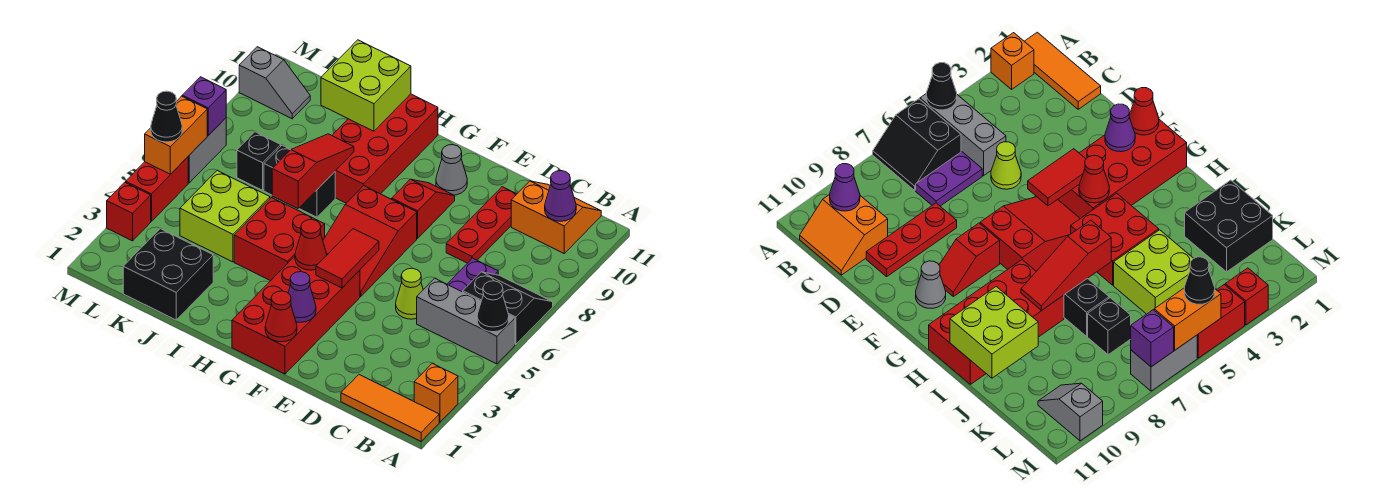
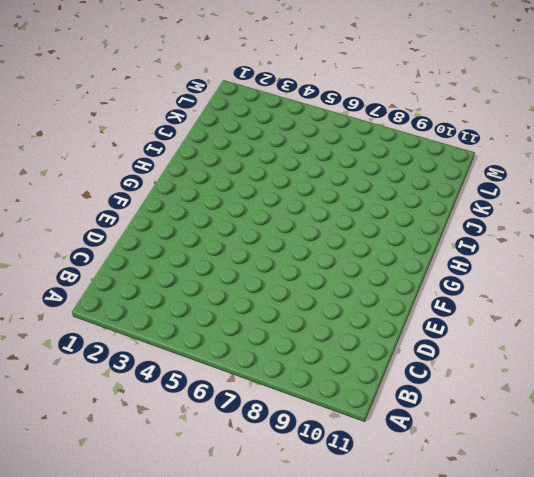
none -> orange 1x3 tile [341,375,439,441]
none -> orange 1x1 brick [414,363,458,422]
none -> grey 1x3 brick [417,278,515,364]
none -> black 2x2 slope [463,272,553,345]

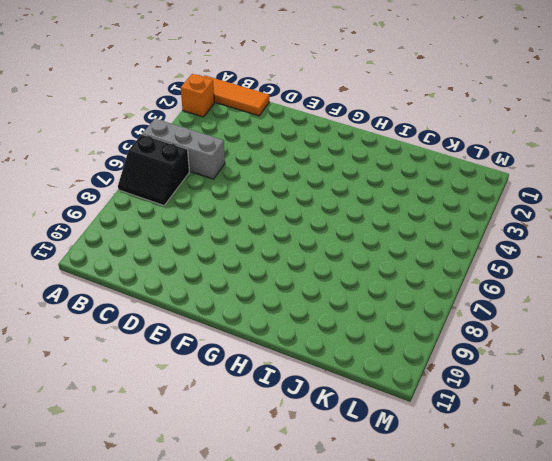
none -> orange 2x2 slope [511,181,601,253]
none -> purple 1x2 plate [447,258,498,292]
none -> lime 1x1 cone [396,268,423,319]
none -> red 1x3 plate [446,187,516,263]

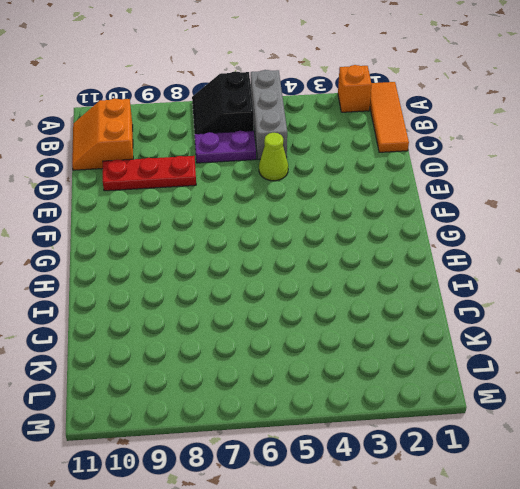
none -> red 2x4 brick [232,254,360,374]
none -> red 2x3 slope [323,186,417,297]
none -> red 1x2 slope [392,179,455,238]
none -> grey 1x1 cone [436,145,467,195]

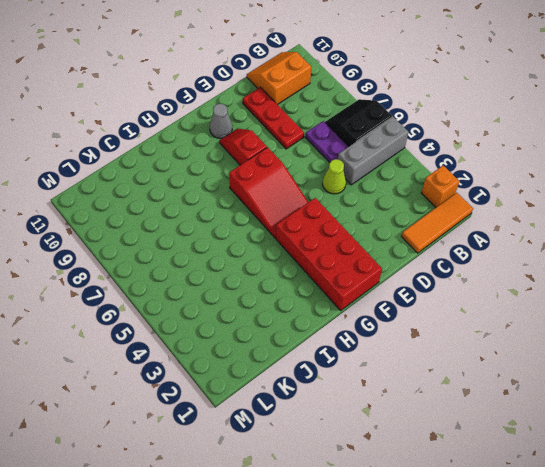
none -> red 2x2 brick [234,198,325,281]
none -> red 2x4 brick [332,94,438,203]
none -> black 1x2 brick [264,145,335,217]
none -> black 2x2 brick [123,229,213,320]

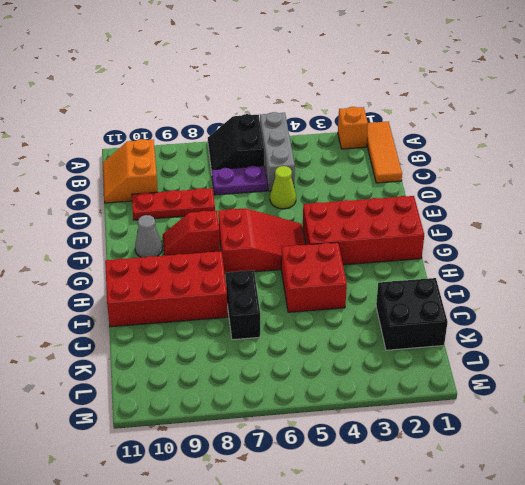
none -> lime 2x2 brick [180,171,270,262]
none -> black 1x1 brick [237,132,281,190]
none -> grey 1x2 slope [239,47,310,119]
none -> red 1x1 brick [107,182,151,241]

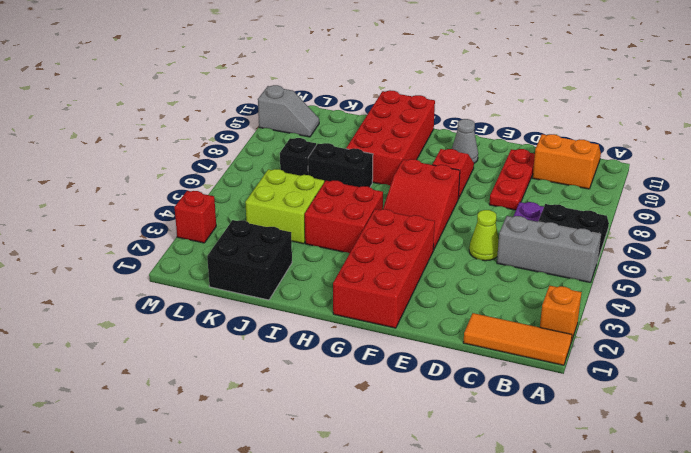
none -> red 1x2 brick [126,157,188,222]
none -> grey 1x2 brick [188,118,226,183]
none -> black 1x1 cone [477,281,509,332]
none -> purple 1x1 cone [545,171,576,221]

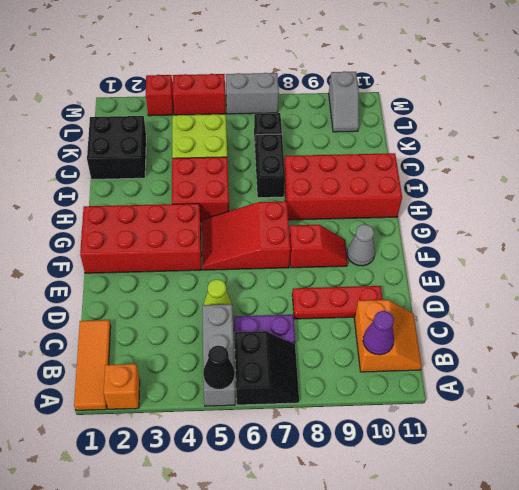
none -> red 1x1 cone [265,291,297,342]
none -> purple 1x1 cone [288,272,316,322]
none -> red 1x2 tile [316,229,379,288]
none -> red 1x1 cone [295,219,327,270]

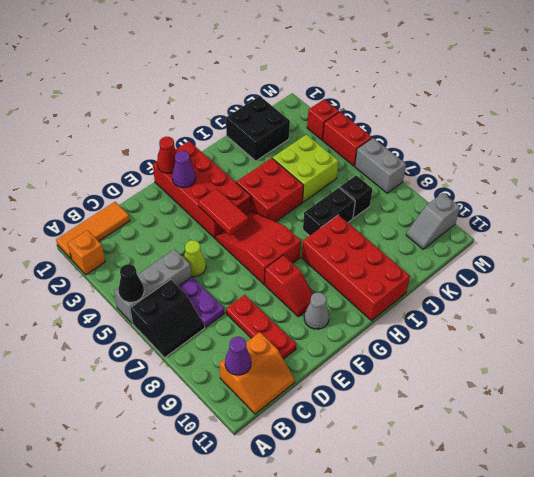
none -> red 1x1 cone [295,219,327,270]
none -> red 1x3 slope [272,134,354,209]
none -> lime 2x2 brick [321,40,411,131]
none -> orange 1x2 brick [145,96,207,174]

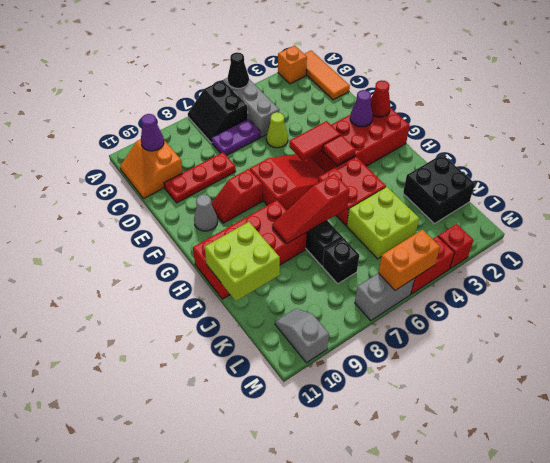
red 1x1 tile [323,135,356,165] -> red 1x1 cone [295,219,327,270]
none -> purple 1x1 brick [182,77,226,136]
none -> black 1x1 cone [151,91,182,142]

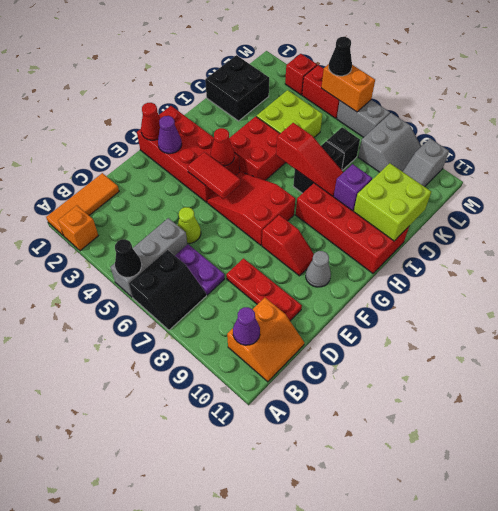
purple 1x1 brick [334,164,372,211] -> purple 1x1 brick moved to [182,77,226,136]
grey 2x2 slope [358,113,421,172] -> none

